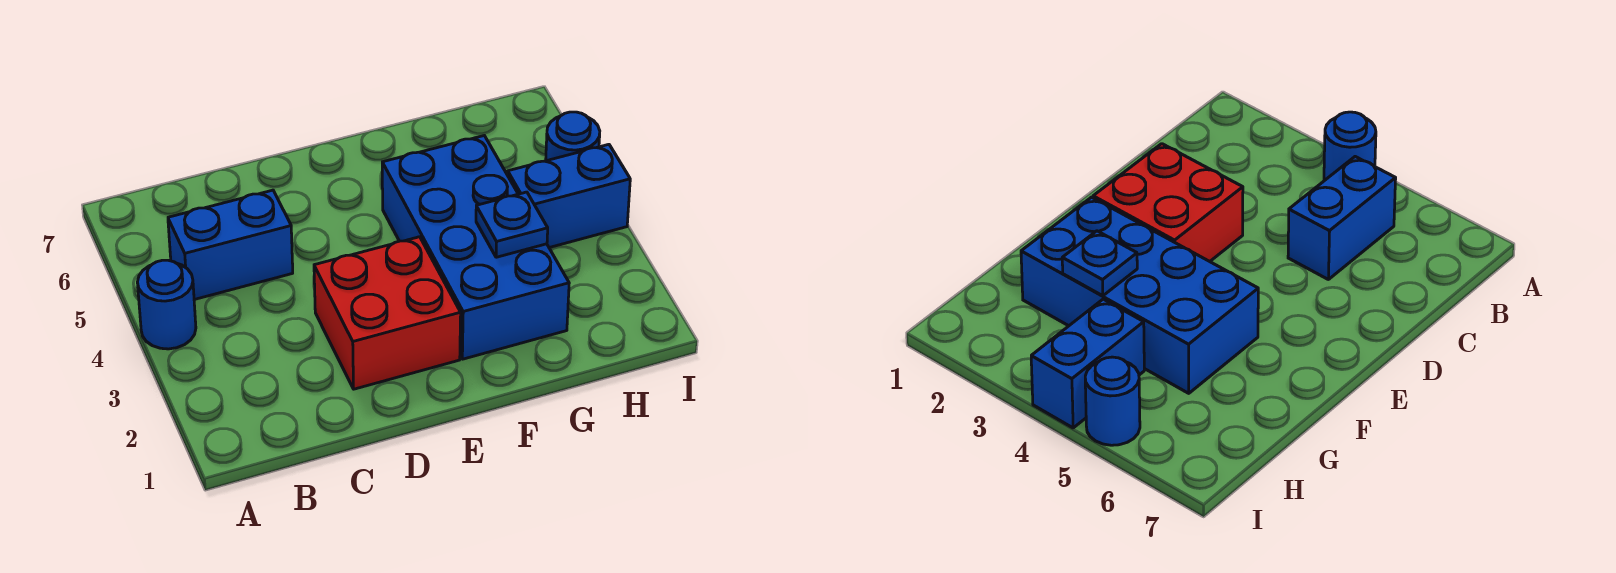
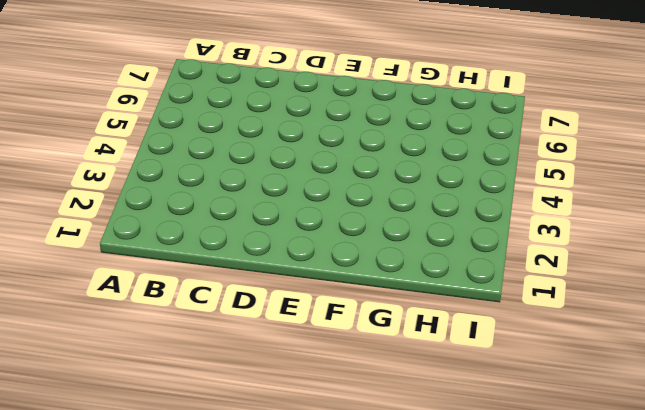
none -> blue 1x1 round brick [137,260,196,349]
none -> blue 1x2 brick [168,190,293,300]

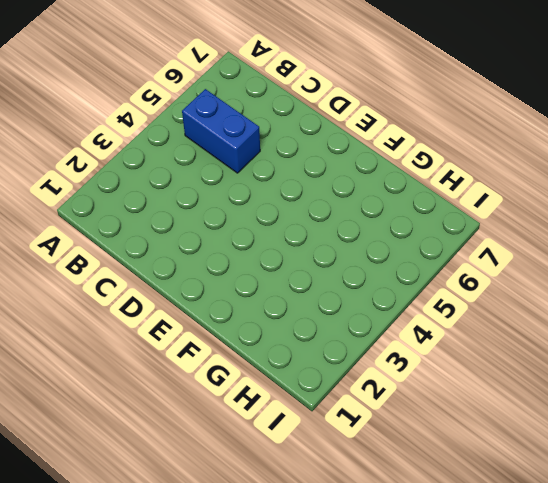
none -> blue 1x1 round brick [137,260,196,349]
none -> red 2x2 brick [314,237,461,389]

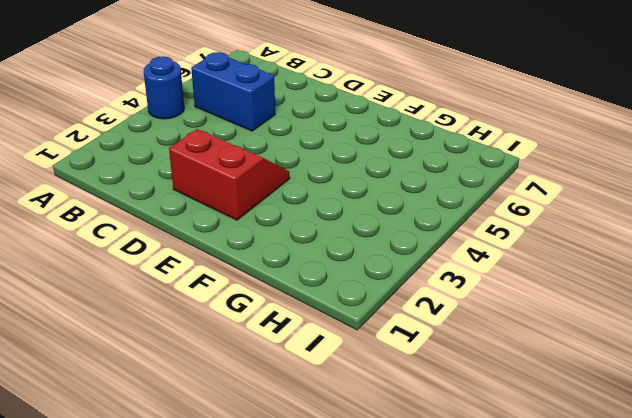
red 2x2 slope [169,129,290,220] -> red 2x2 brick [314,237,461,389]
none -> blue 2x4 brick [382,136,569,359]
none -> blue 1x2 brick [508,144,630,248]

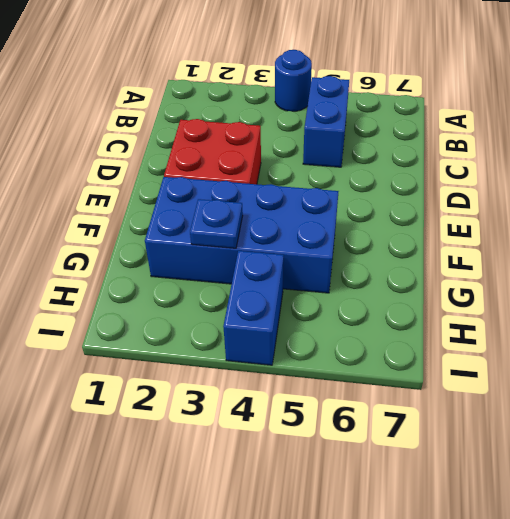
none -> blue 1x1 round brick [546,112,600,161]

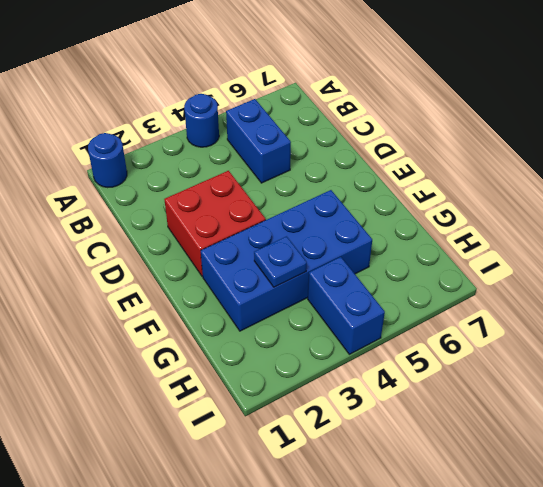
blue 1x1 round brick [88,133,127,188] -> blue 1x1 round brick moved to [546,112,600,161]

